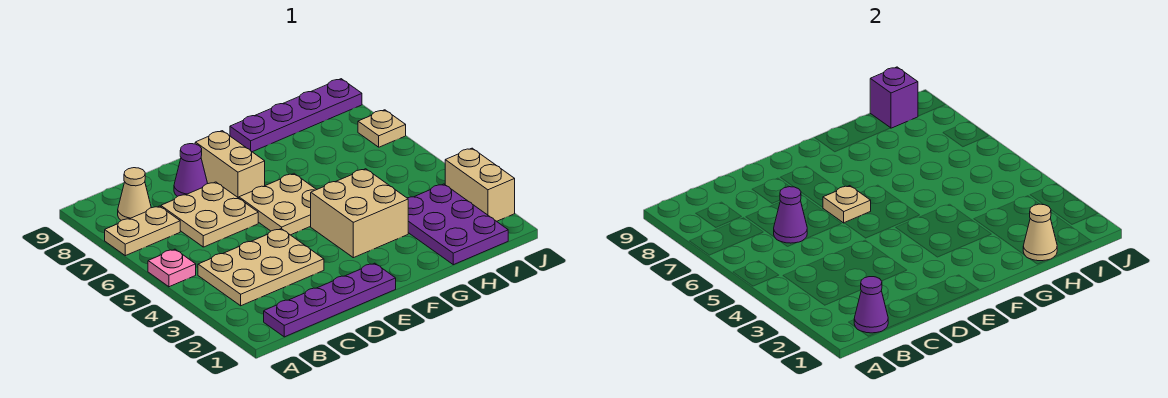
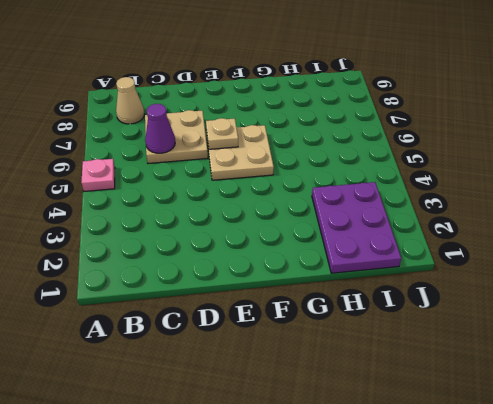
none -> tan 1x2 plate [105,206,180,256]
none -> purple 1x4 plate [264,263,396,337]
none -> tan 2x3 plate [198,229,324,306]

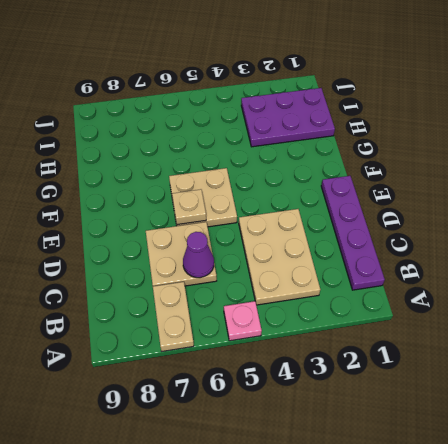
none -> tan 1x1 cone [118,168,151,220]
none -> purple 1x1 cone [174,144,208,197]
none -> tan 1x2 brick [195,131,265,198]

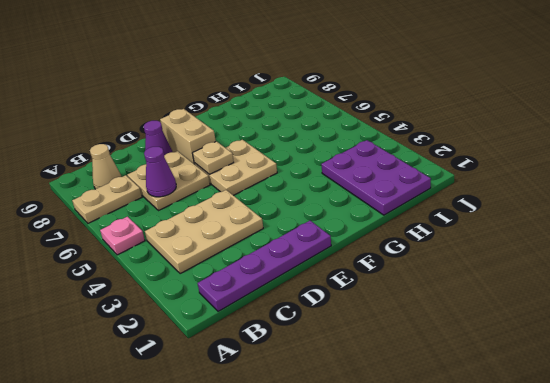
none -> tan 2x2 brick [311,169,408,258]
none -> purple 1x4 plate [230,79,362,152]
none -> tan 1x2 brick [445,148,515,221]

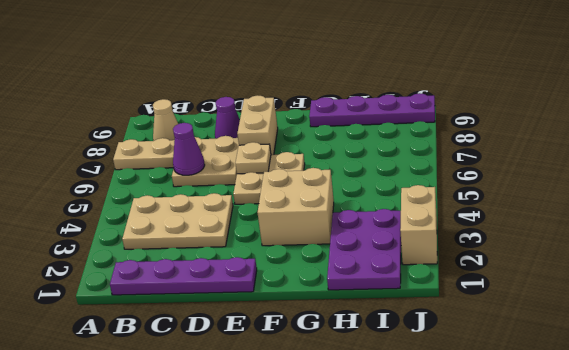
none -> pink 1x1 plate [148,249,196,287]
none -> tan 1x1 plate [358,110,406,147]
none -> purple 1x1 cone [854,277,888,333]

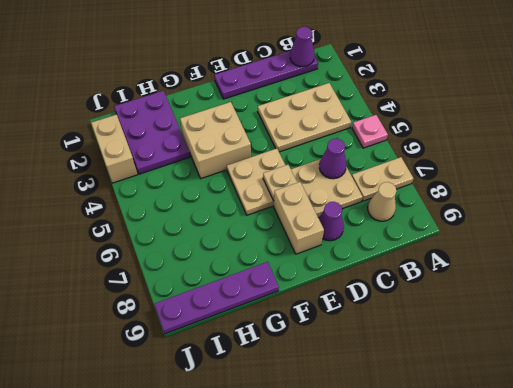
none -> tan 1x1 plate [358,110,406,147]
none -> tan 1x1 cone [1023,204,1057,261]
none -> purple 1x1 brick [870,67,918,128]

